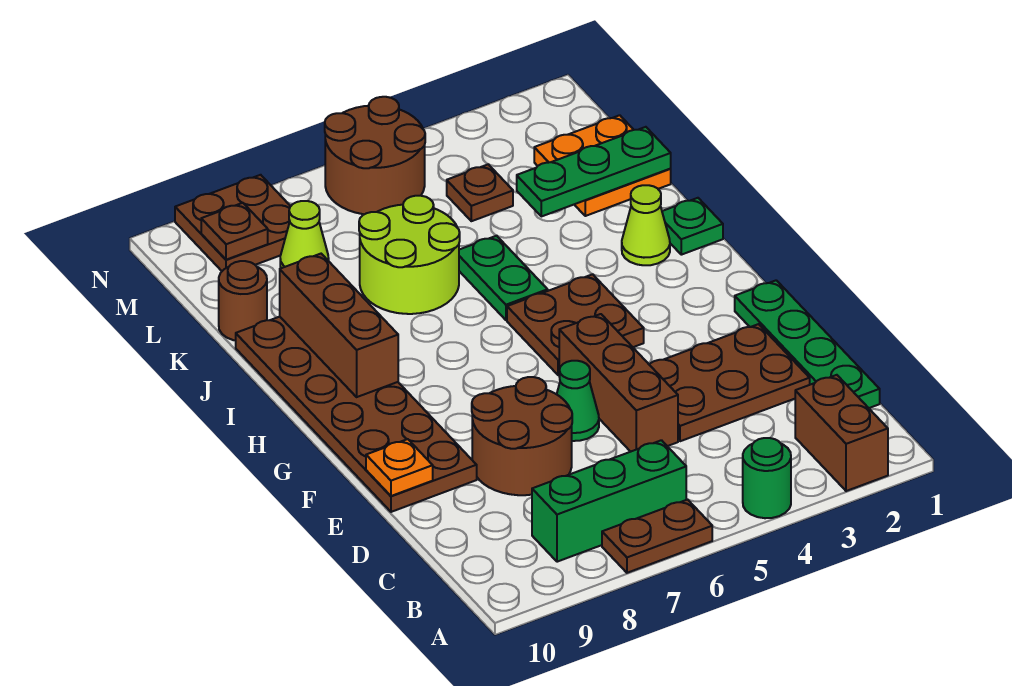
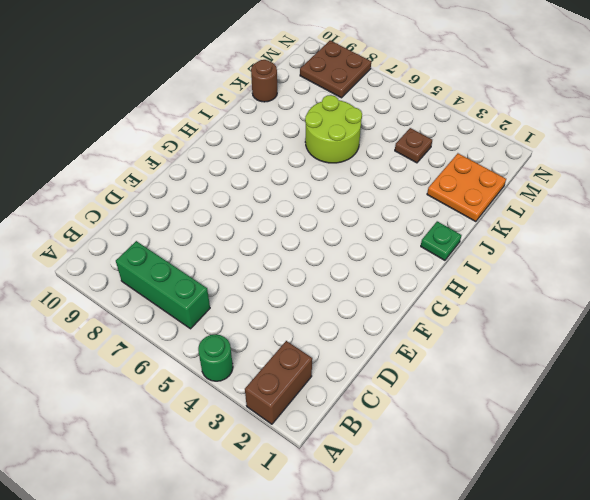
none -> brown 1x2 plate [602,500,712,573]
none -> green 1x4 plate [735,280,880,408]
none -> brown 2x3 plate [649,324,810,441]

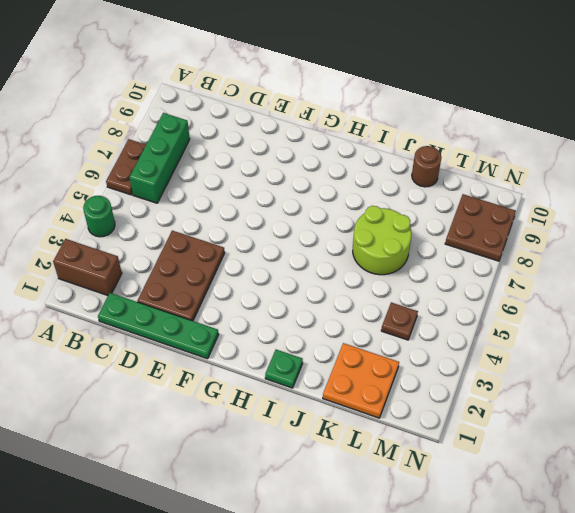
none -> brown 1x3 brick [559,314,678,452]
none -> brown 2x2 round brick [472,377,572,495]
none -> green 1x1 cone [557,361,599,441]

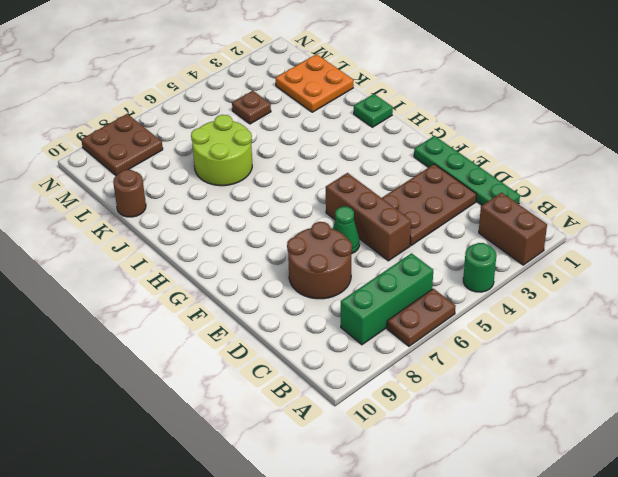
none -> brown 2x6 plate [236,317,477,512]
none -> brown 2x2 plate [507,274,644,375]
none -> lime 1x1 cone [622,185,670,265]

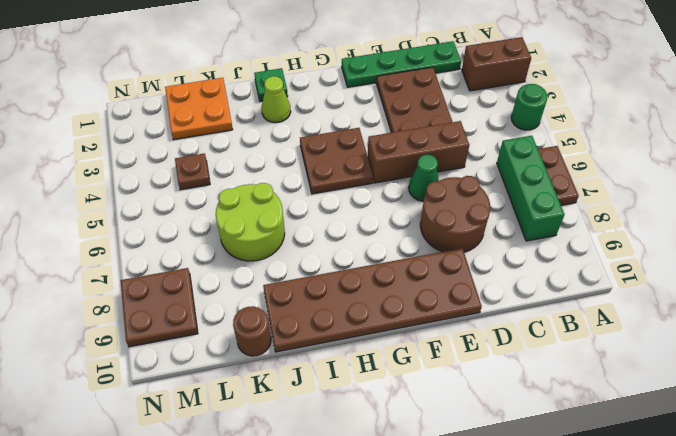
none -> green 1x2 plate [459,236,548,320]
none -> lime 1x1 cone [280,201,329,268]
none -> brown 2x2 round brick [325,97,425,214]

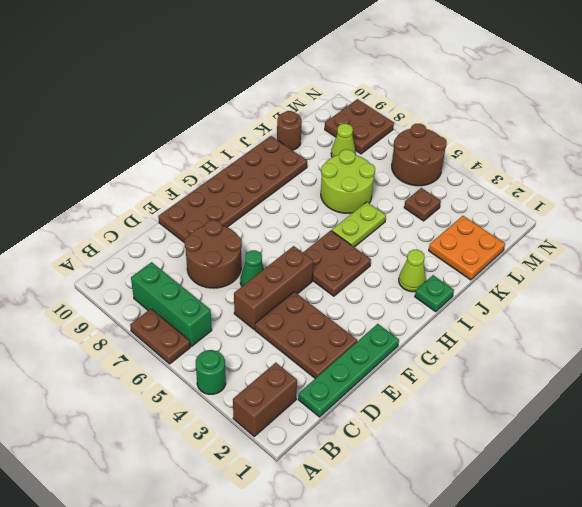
lime 1x2 plate [332,202,386,247] -> green 1x2 plate [459,236,548,320]
none -> orange 1x1 plate [366,439,433,496]
none -> brown 1x3 brick [280,254,398,397]
none -> green 1x3 plate [517,127,671,216]

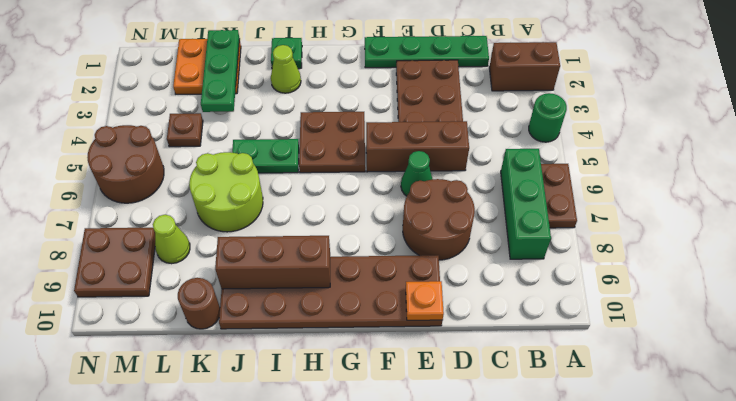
none -> brown 1x1 plate [201,203,268,260]

